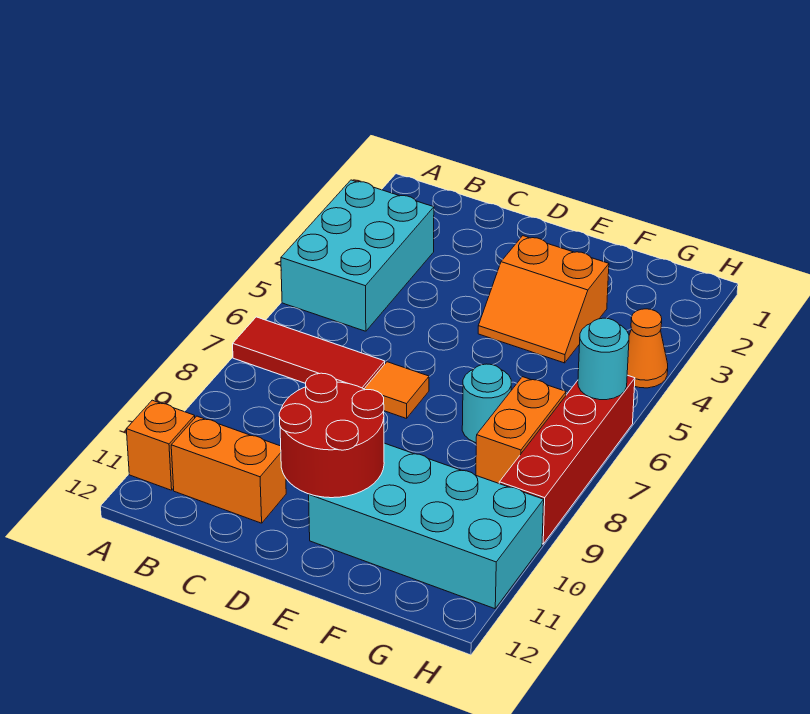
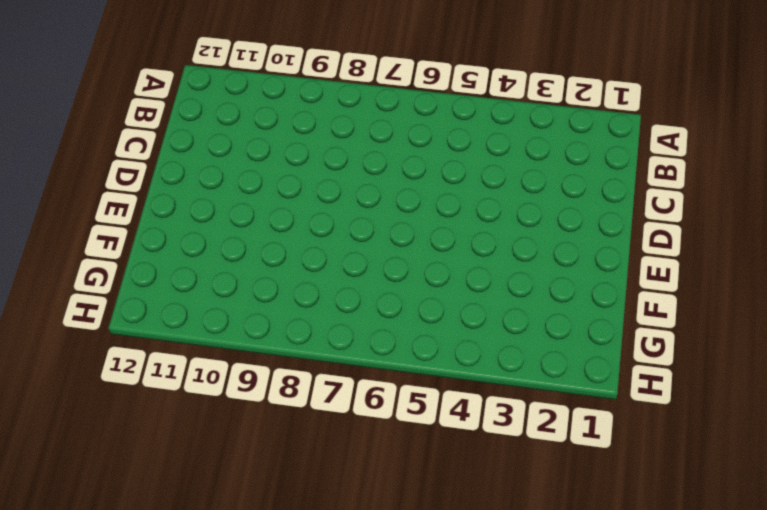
none -> cyan 2x3 brick [281,180,434,331]
none -> red 1x3 tile [233,317,385,389]
none -> orange 1x1 brick [126,400,195,490]

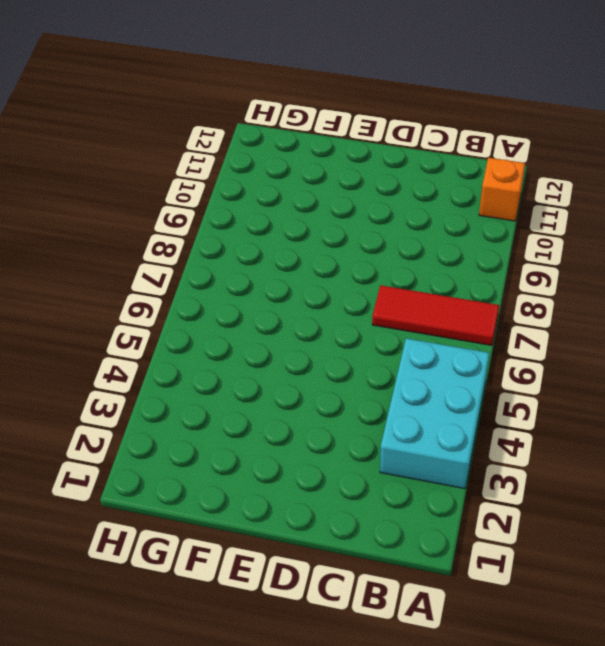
none -> orange 1x2 brick [171,416,286,523]
none -> orange 1x1 tile [364,362,429,419]
none -> orange 2x2 slope [478,236,609,363]

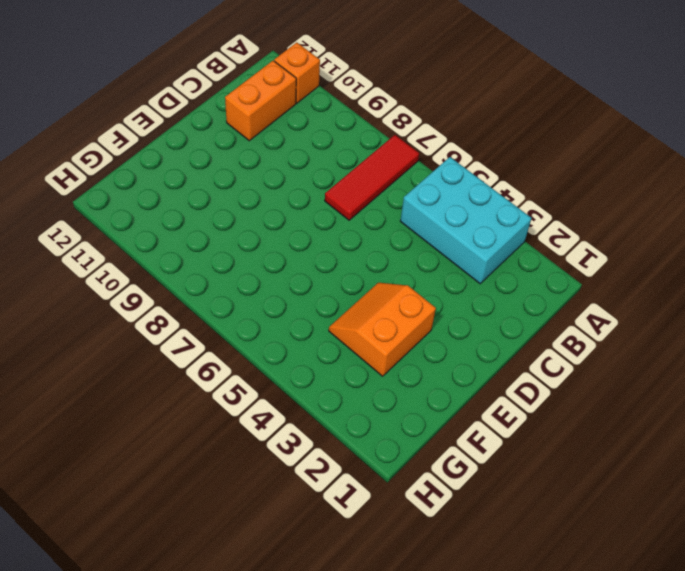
none -> orange 1x1 tile [364,362,429,419]
none -> cyan 2x4 brick [309,443,544,609]
none -> cyan 1x1 round brick [462,364,511,443]

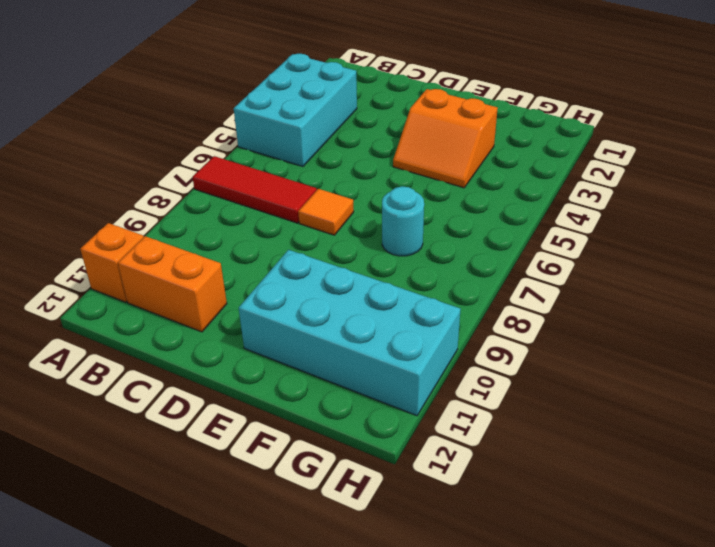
none -> orange 1x2 brick [476,377,566,483]
none -> orange 1x1 cone [627,309,668,388]
none -> red 1x4 brick [499,375,635,544]

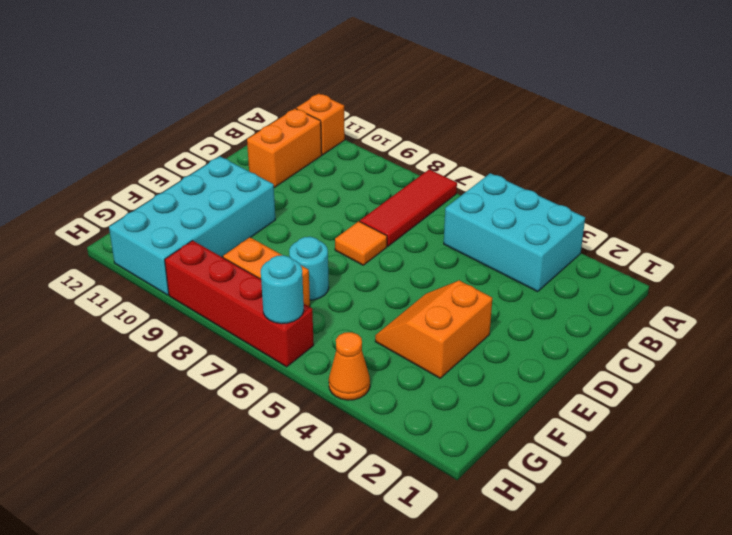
none -> red 2x2 round brick [279,373,384,498]

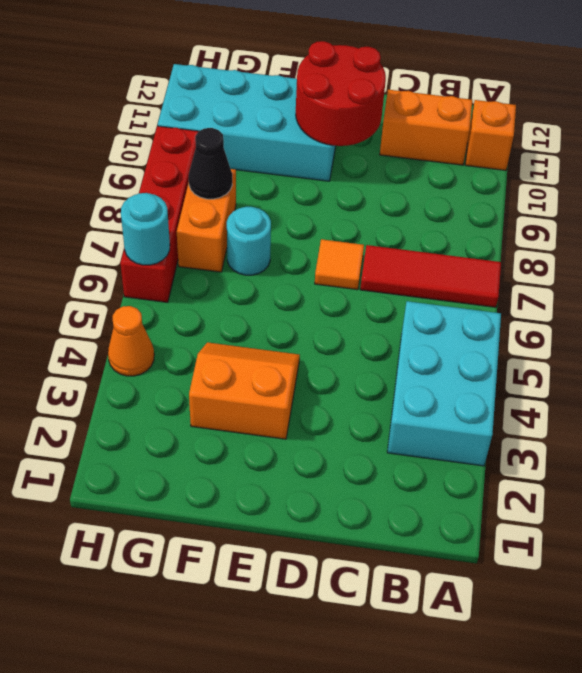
black 1x1 cone [189,128,232,199] -> none

